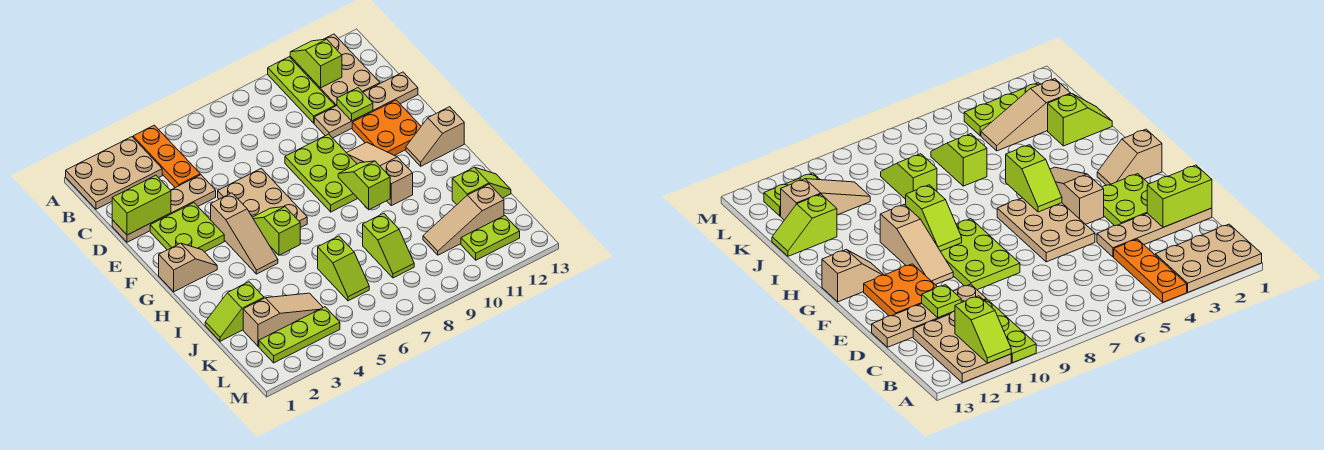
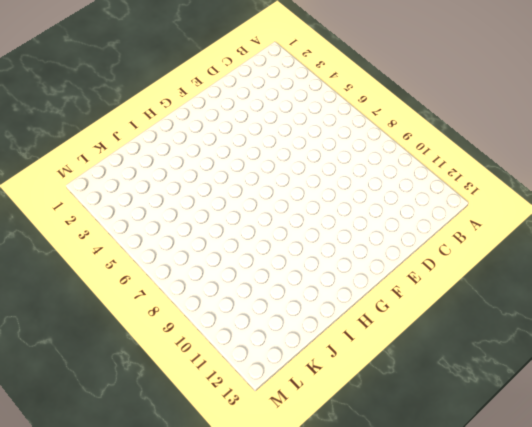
none -> tan 2x3 plate [66,137,162,209]
none -> orange 1x3 plate [133,125,200,188]
none -> lime 1x3 plate [268,57,335,123]

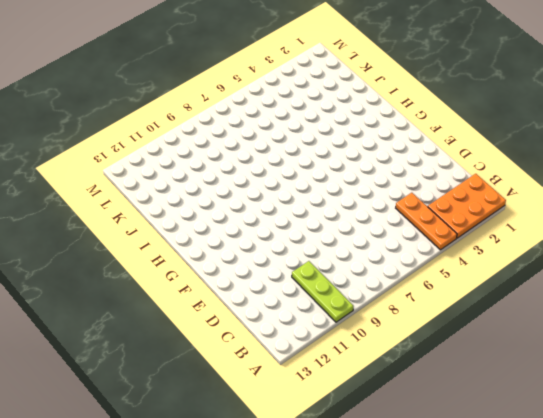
orange 2x3 plate [428,174,506,238] -> tan 2x3 plate [66,137,162,209]
none -> tan 2x3 plate [290,34,380,106]
none -> tan 1x4 plate [112,175,216,242]
none -> tan 1x4 plate [314,72,418,138]

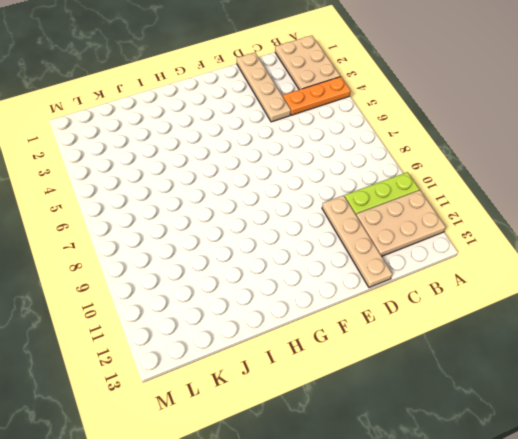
none -> lime 2x2 plate [150,203,224,252]
none -> tan 2x3 plate [218,168,307,228]
none -> lime 2x3 plate [285,134,358,212]

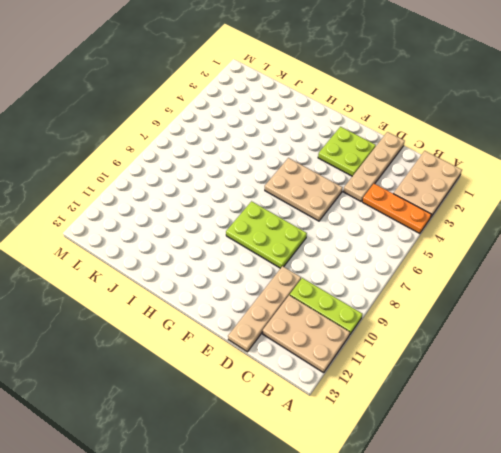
none -> orange 2x2 plate [352,100,421,156]
none -> tan 1x3 slope [211,193,278,274]
none -> tan 1x3 slope [347,142,413,206]

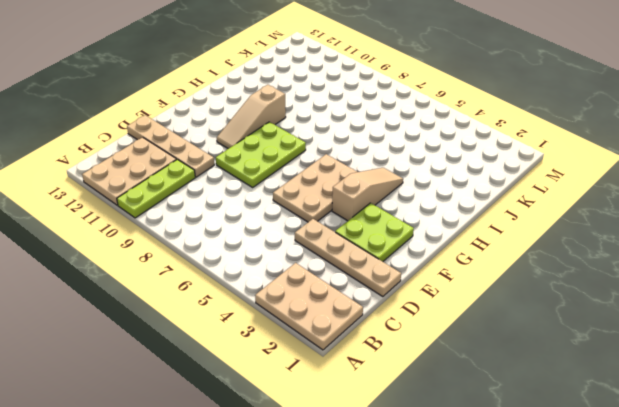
none -> orange 1x3 plate [133,125,200,188]
none -> orange 2x2 plate [352,100,421,156]
none -> tan 1x2 slope [159,243,217,292]

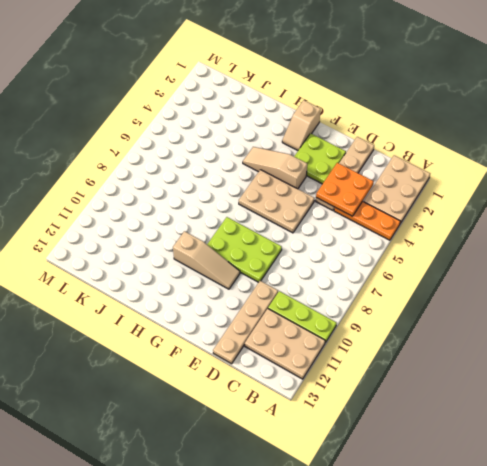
orange 2x2 plate [316,163,374,216] -> orange 2x2 plate moved to [352,100,421,156]
none -> tan 1x2 slope [406,107,464,166]
none -> lime 1x2 slope [205,282,264,341]
none -> lime 1x2 slope [318,236,369,301]

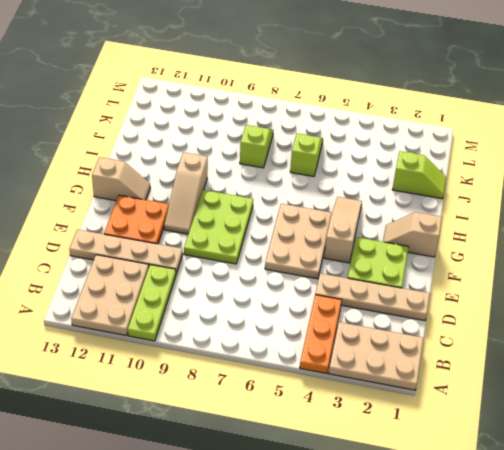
none -> lime 1x2 slope [452,167,511,205]
none -> tan 1x3 slope [243,293,323,346]
none -> tan 1x3 slope [423,184,504,255]

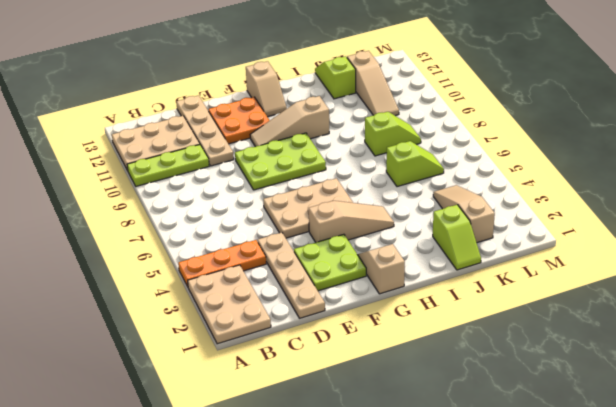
none -> lime 1x3 plate [259,307,340,363]
none -> lime 1x2 plate [461,216,520,260]
none -> lime 1x2 slope [290,39,342,88]

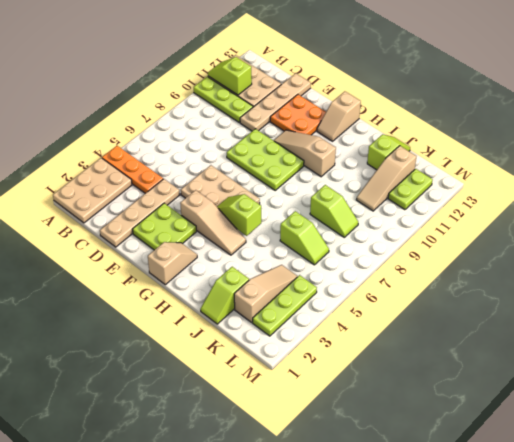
none -> lime 1x2 brick [112,175,171,235]
none -> lime 1x1 plate [337,88,373,121]
none -> lime 1x2 slope [338,161,390,210]

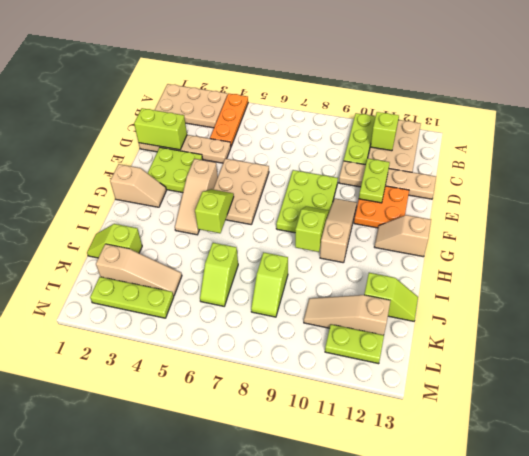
lime 1x2 plate [359,158,390,203] -> lime 1x1 plate [337,88,373,121]

